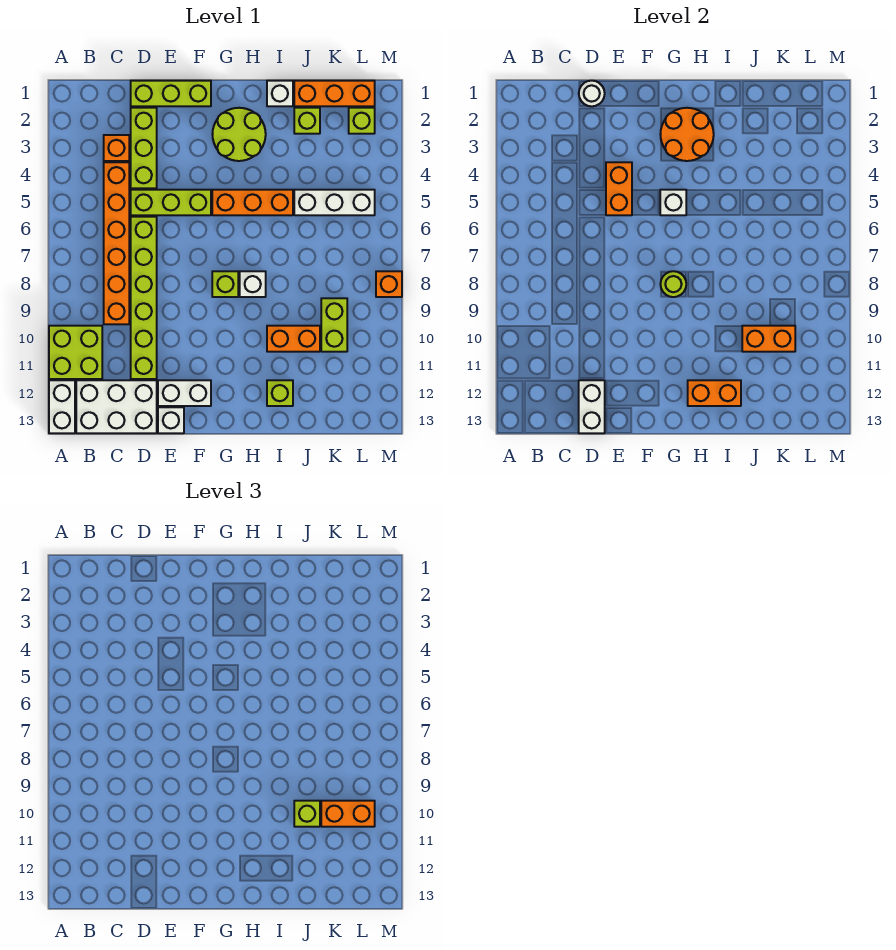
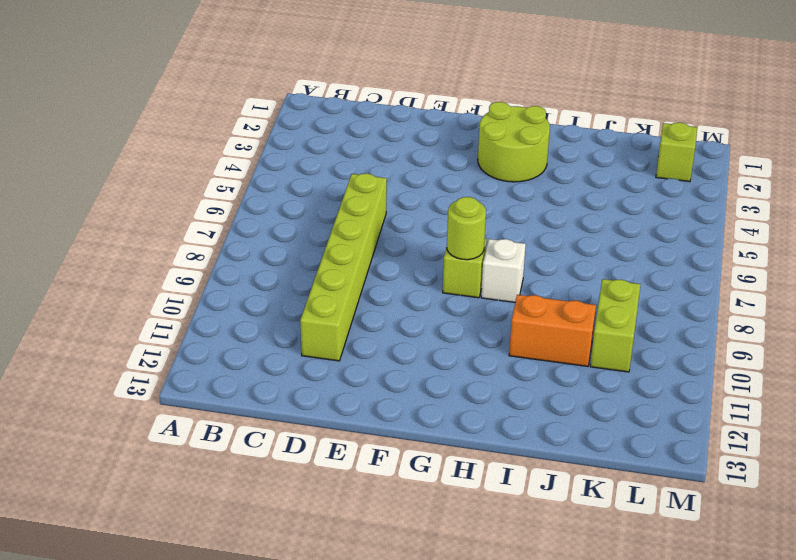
none -> lime 2x2 brick [49,326,102,379]
none -> white 1x2 brick [49,380,75,433]
none -> white 2x3 brick [76,380,157,433]
none -> orange 1x1 brick [104,135,129,161]

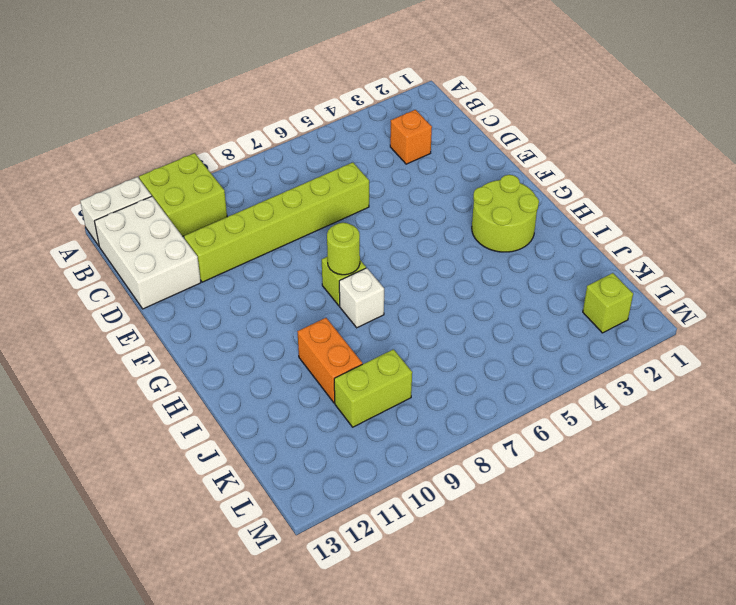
none -> orange 1x6 brick [104,162,129,324]
none -> lime 1x3 brick [131,81,211,106]
none -> lime 1x3 brick [131,108,157,188]
none -> lime 1x3 brick [131,190,211,215]

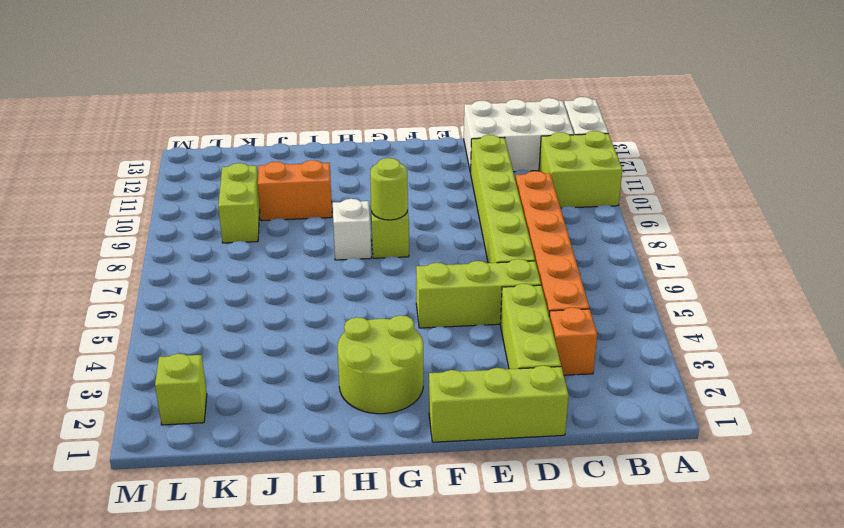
none -> white 1x2 brick [158,380,211,406]
none -> white 1x1 brick [158,407,184,433]
none -> orange 1x3 brick [212,190,293,215]
none -> white 1x1 brick [267,81,293,106]

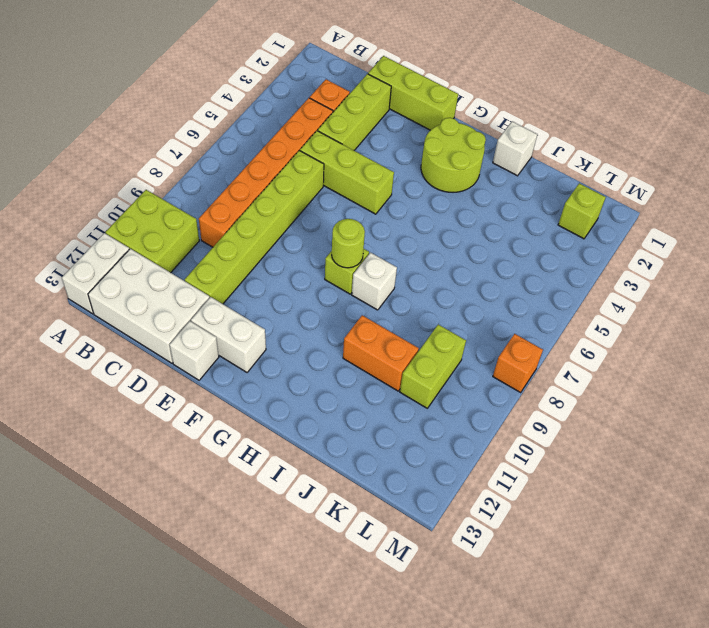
none -> orange 1x3 brick [212,190,293,215]
none -> lime 1x1 brick [267,380,293,406]
none -> orange 1x3 brick [294,81,375,106]
none -> lime 1x1 brick [294,108,320,134]

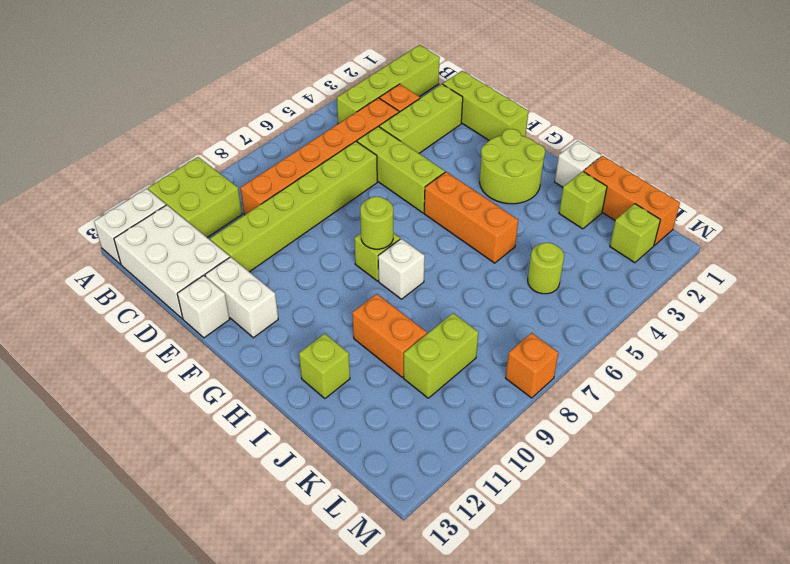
lime 1x4 brick [337,45,440,124] -> none
lime 1x1 round brick [528,243,564,294] -> white 1x3 brick [294,190,375,215]
none -> white 1x1 round brick [579,81,605,106]
none -> white 1x2 brick [579,380,605,433]
none -> orange 1x2 brick [606,162,632,215]
none -> orange 2x2 round brick [660,108,714,161]

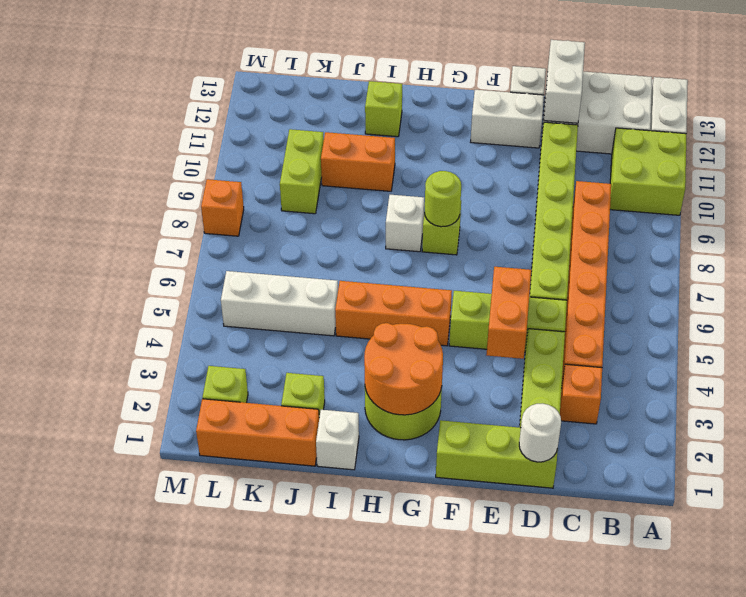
none -> white 1x1 brick [660,190,686,215]
none -> orange 1x2 brick [688,380,741,406]
none -> orange 1x2 brick [742,326,795,352]
none -> lime 1x1 brick [294,801,320,827]

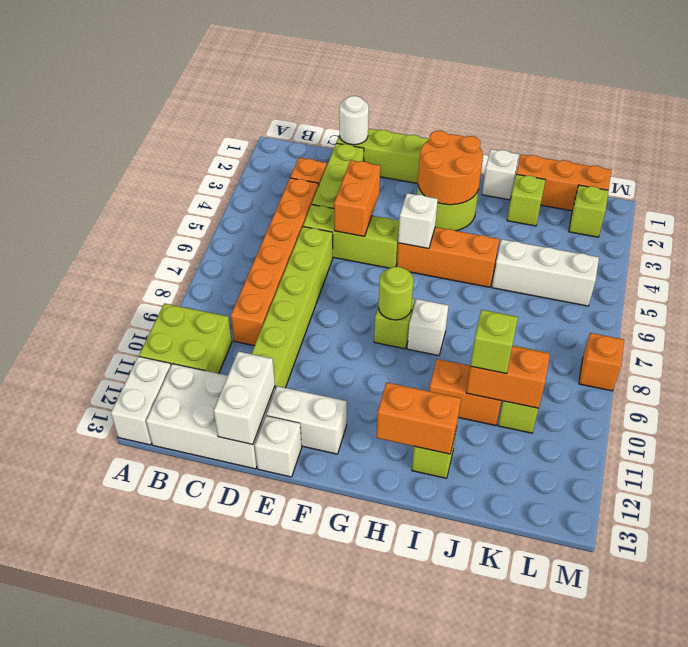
none -> orange 1x2 brick [321,801,375,827]

